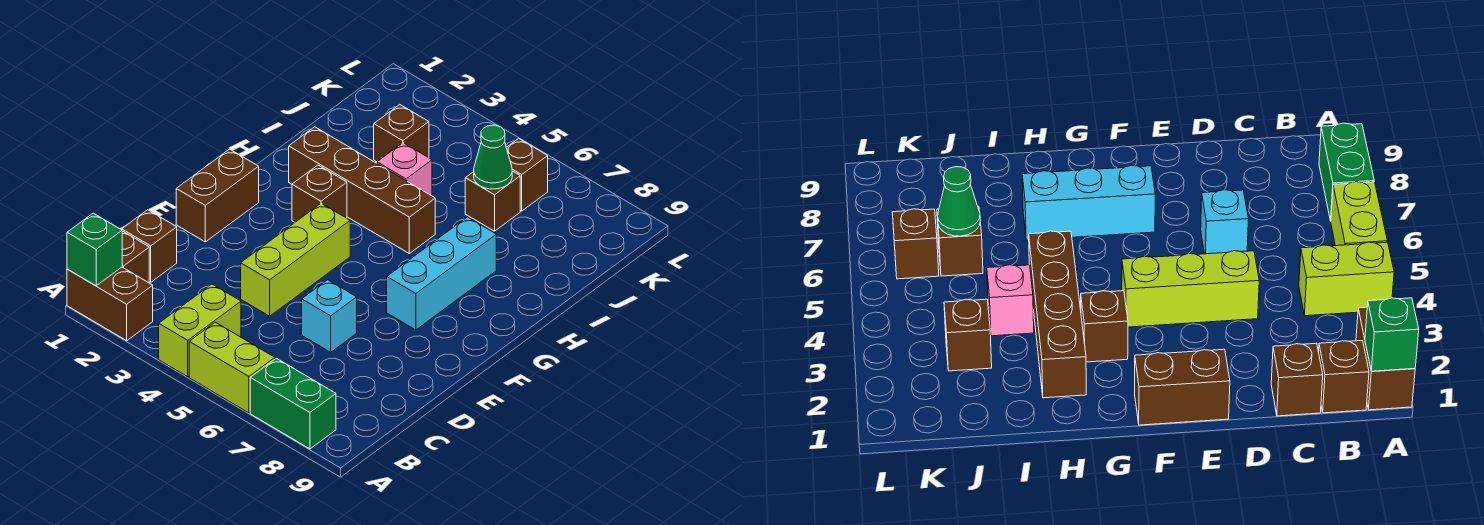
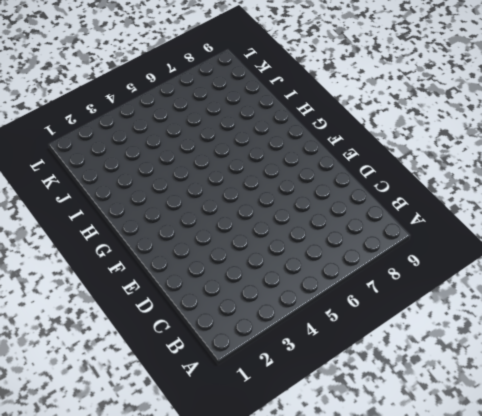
none -> brown 1x2 brick [67,267,153,341]
none -> lime 1x2 brick [159,284,241,377]
none -> lime 1x2 brick [189,322,275,413]

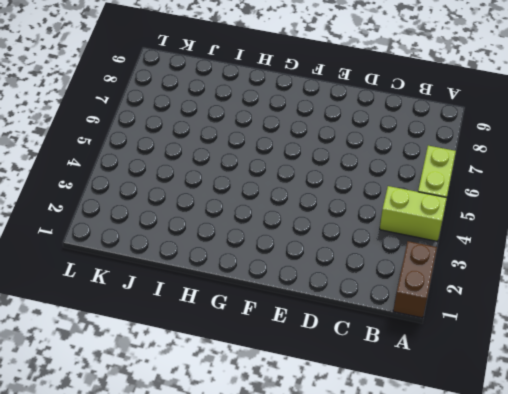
none -> green 1x2 brick [250,358,336,449]
none -> brown 1x1 brick [122,231,149,283]
none -> brown 1x1 brick [122,210,177,282]

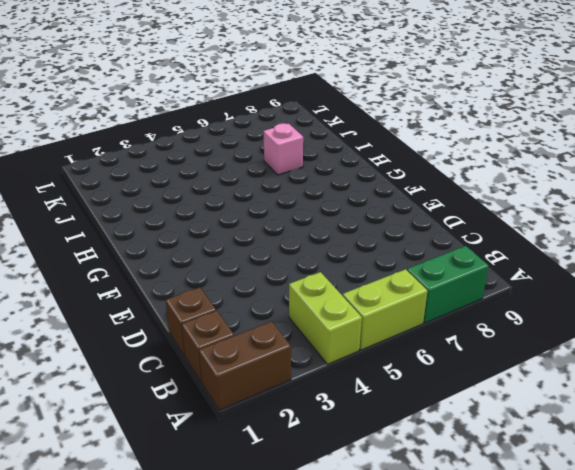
pink 1x1 brick [263,123,303,175] -> pink 1x1 brick moved to [377,143,432,196]
none -> lime 1x3 brick [241,203,350,316]
none -> cyan 1x1 brick [302,280,357,352]
none -> brown 1x2 brick [176,149,259,242]

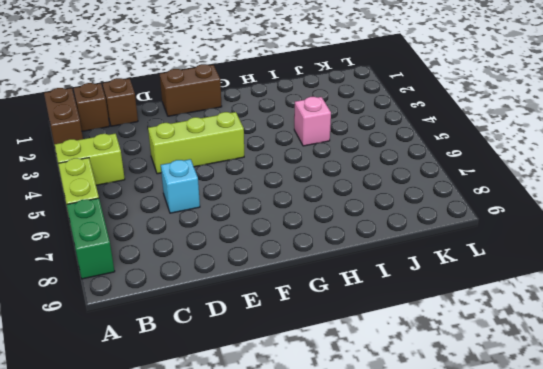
none -> cyan 1x3 brick [387,217,496,330]
none -> brown 1x1 brick [292,165,347,222]
none -> brown 1x4 brick [289,127,435,253]

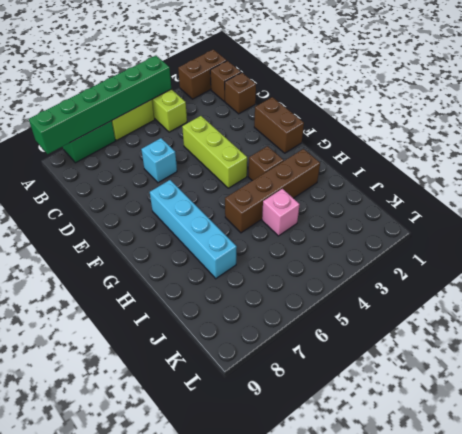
green 1x6 brick [29,56,171,154] -> none
cyan 1x4 brick [150,180,237,279] -> cyan 1x3 brick [387,217,496,330]
none -> brown 1x1 brick [374,105,429,162]
none -> brown 1x1 brick [465,171,520,231]
none -> brown 1x1 brick [506,138,548,211]

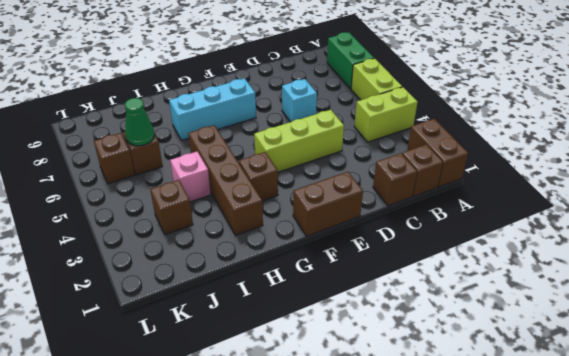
none -> green 1x1 brick [67,213,122,286]

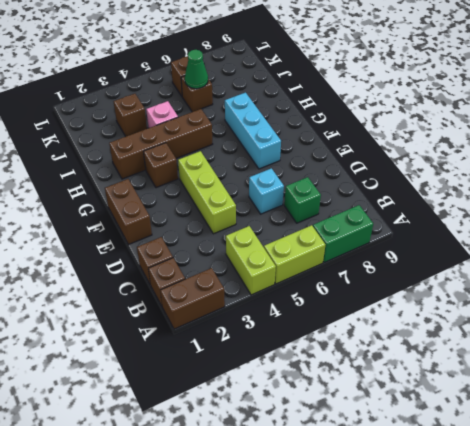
green 1x1 brick [284,177,321,223] -> green 1x1 brick moved to [67,213,122,286]

